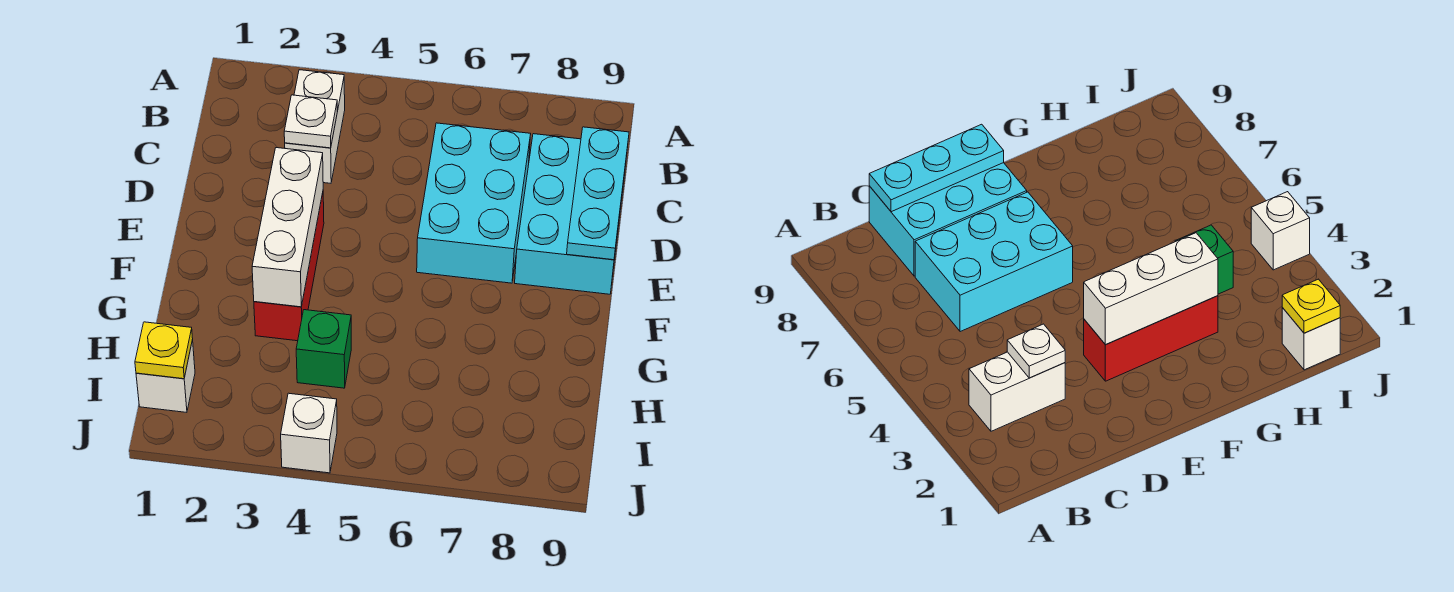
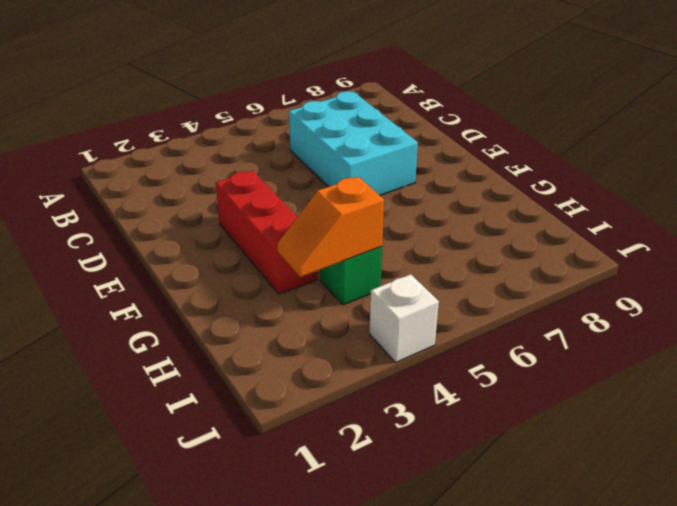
orange 1x2 slope [277,177,384,277] -> none
none -> white 1x2 brick [285,70,345,183]
none -> cyan 2x3 brick [515,134,627,294]

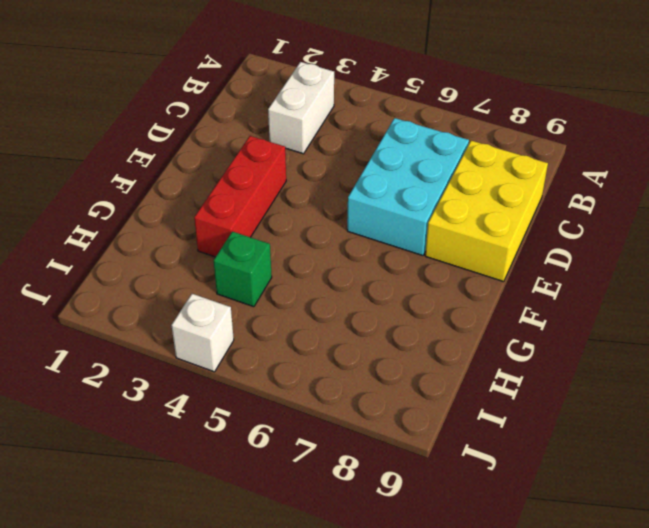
yellow 2x3 brick [425,141,548,282] -> cyan 2x3 brick [515,134,627,294]
none -> white 1x1 brick [136,340,195,412]
none -> white 1x1 plate [284,95,337,148]

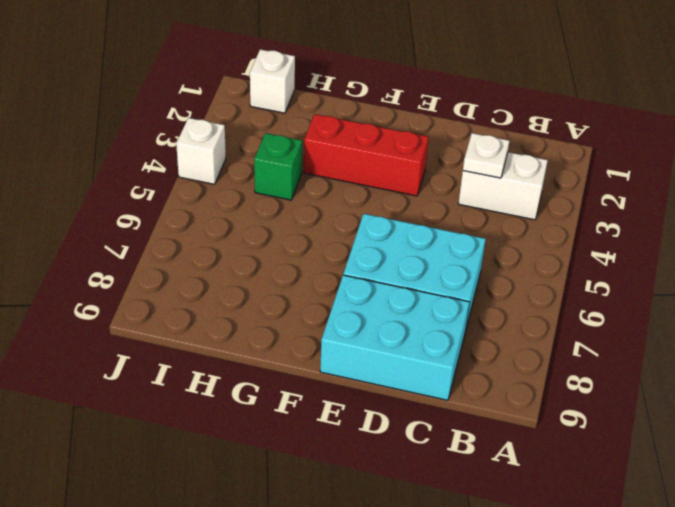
none -> cyan 1x3 plate [567,127,629,260]
none -> white 1x3 brick [252,148,323,307]

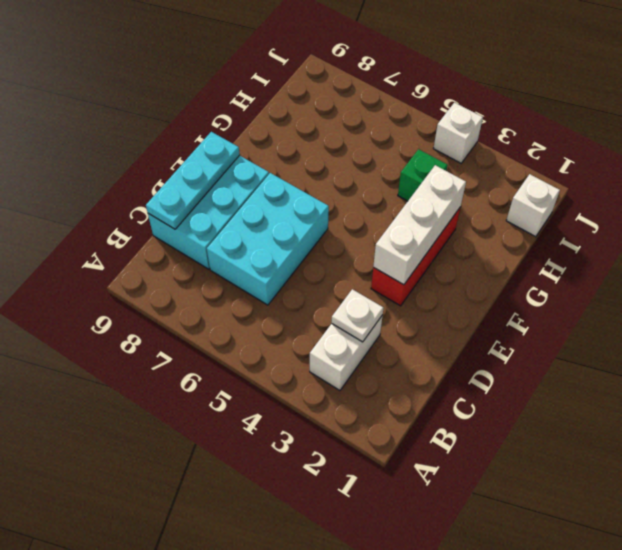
none -> yellow 1x1 plate [135,322,193,379]

